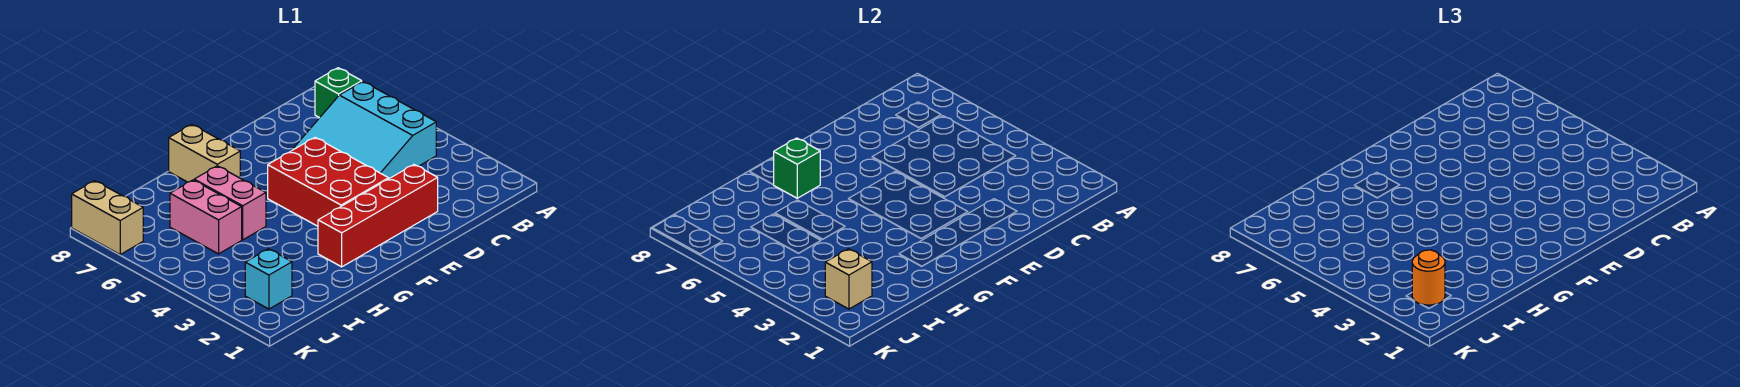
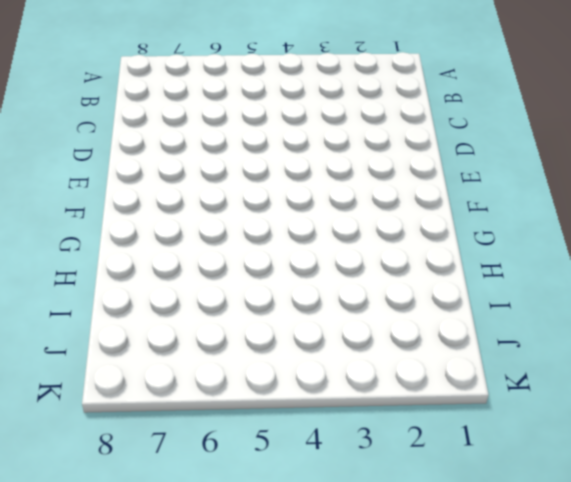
none -> cyan 3x3 slope [292,82,436,179]
none -> green 1x1 brick [315,68,362,118]
none -> red 1x4 brick [318,165,438,267]

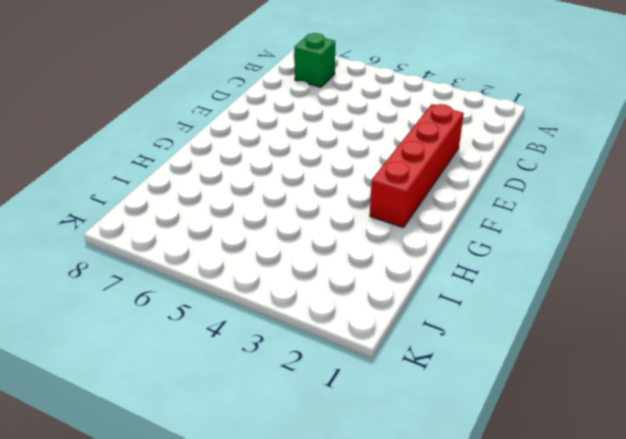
none -> cyan 3x3 slope [292,82,436,179]
none -> red 2x3 brick [268,138,389,226]
none -> tan 1x2 brick [169,124,240,182]

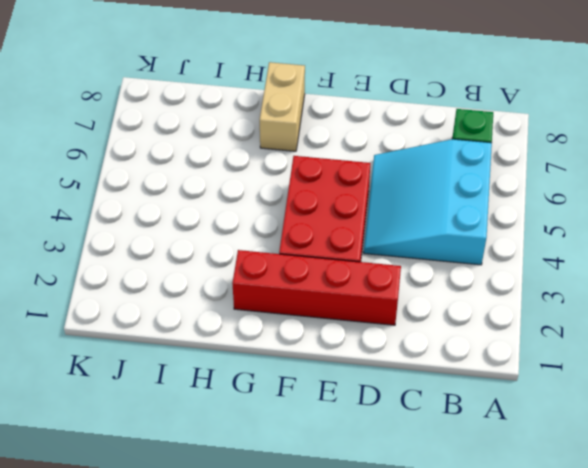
none -> pink 1x2 brick [194,166,266,240]
none -> pink 1x2 brick [170,180,242,254]
none -> cyan 1x1 brick [245,249,292,309]

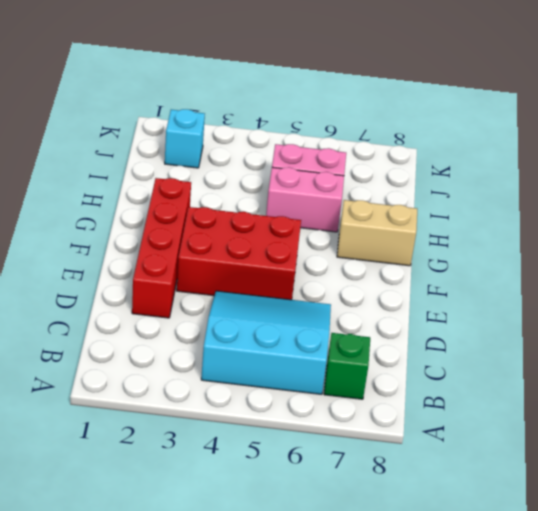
none -> tan 1x2 brick [72,181,143,254]
none -> green 1x1 brick [774,138,820,198]
none -> tan 1x1 brick [825,249,872,309]

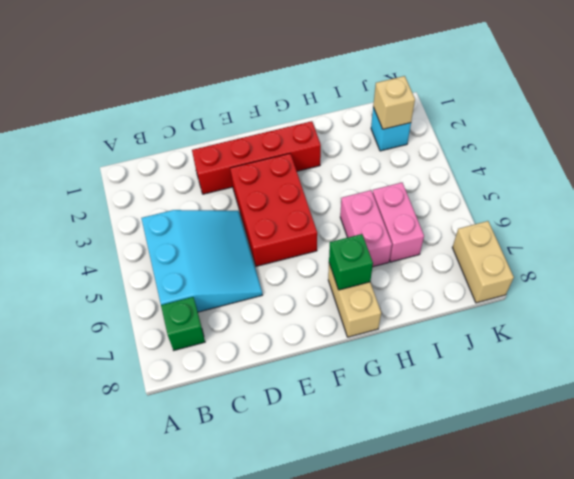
none -> orange 1x1 round brick [1412,250,1445,305]

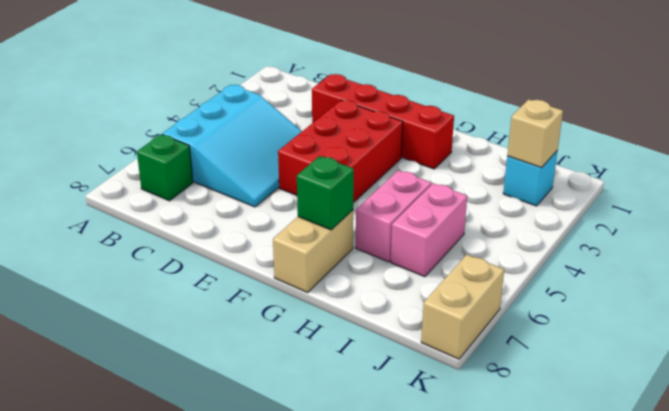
none -> orange 1x1 round brick [1412,250,1445,305]

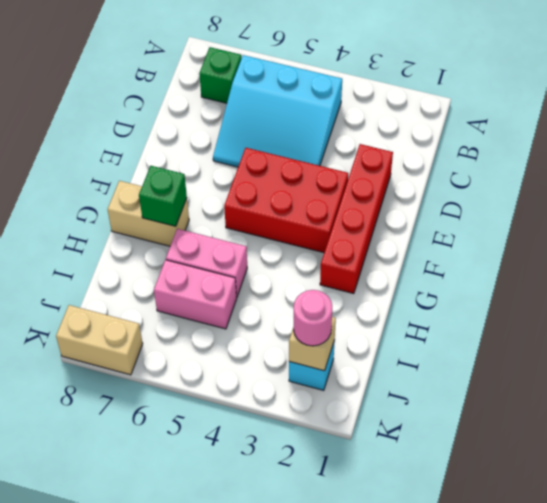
pink 1x1 round brick [294,290,332,346] -> orange 1x1 round brick [1412,250,1445,305]

